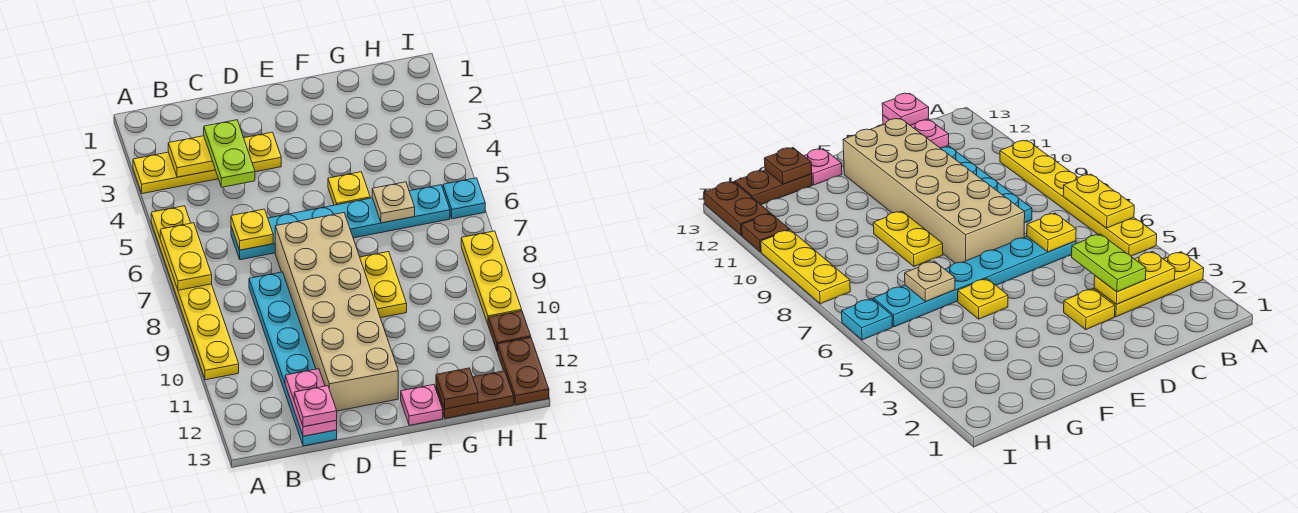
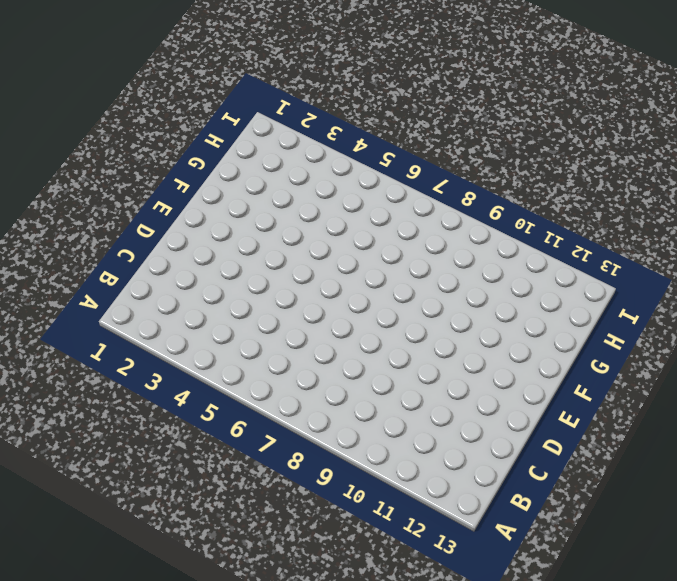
none -> yellow 1x3 plate [133,152,218,194]
none -> yellow 1x6 plate [151,206,239,380]
none -> cyan 1x6 plate [231,185,450,260]

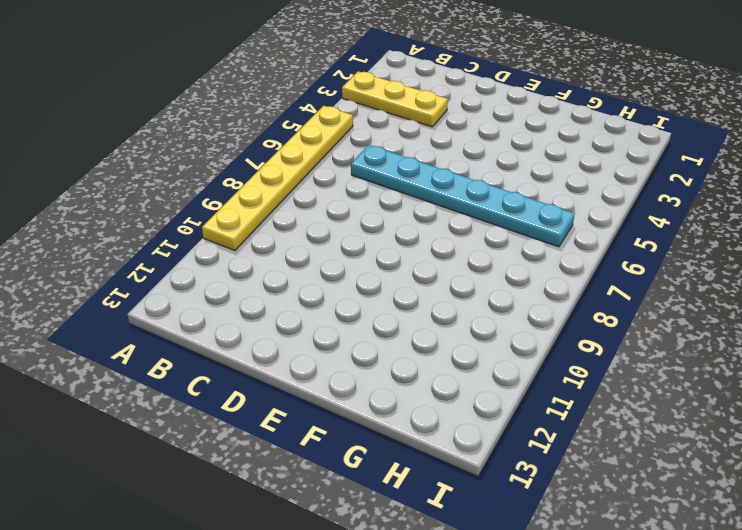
none -> cyan 1x6 plate [249,272,337,446]
none -> yellow 1x1 plate [244,132,281,172]
none -> tan 2x6 brick [275,213,398,411]

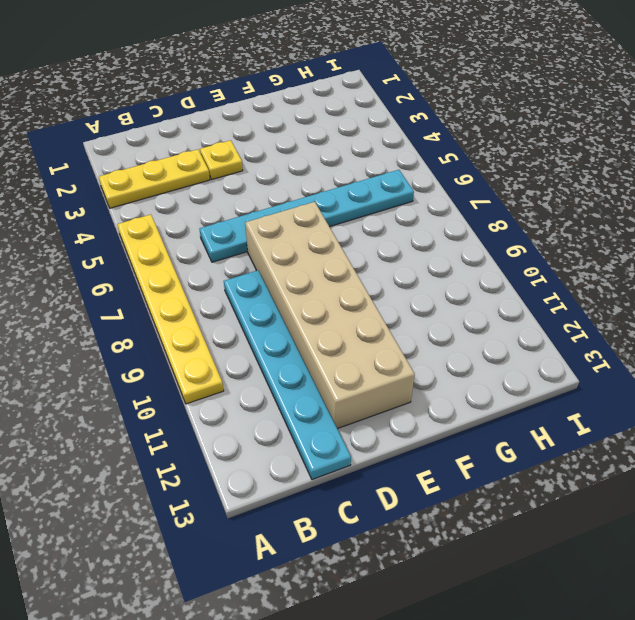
none -> yellow 1x1 plate [328,172,370,205]
none -> yellow 1x2 plate [360,252,407,318]
none -> pink 1x1 plate [401,385,443,425]

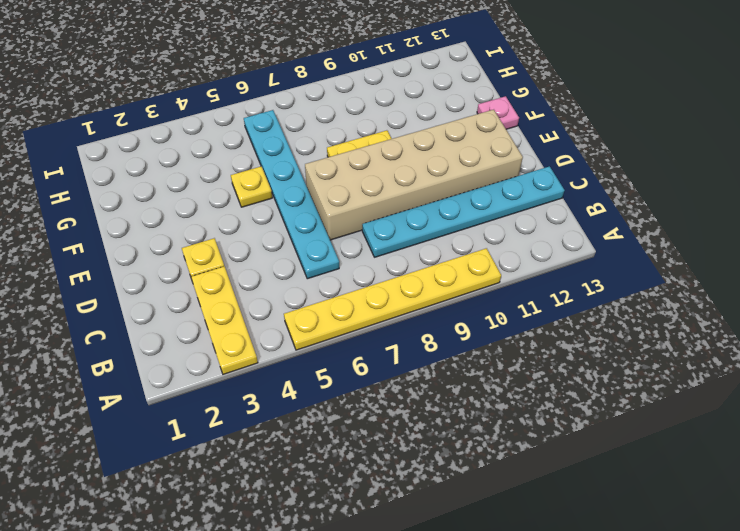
none -> brown 1x2 plate [436,371,514,419]
none -> cyan 1x1 plate [443,178,485,219]
none -> yellow 1x3 plate [461,231,522,324]

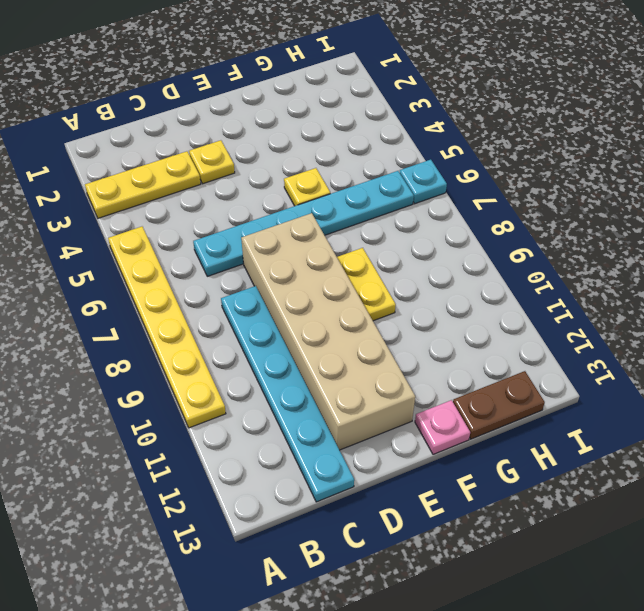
none -> yellow 1x3 plate [461,231,522,324]
none -> brown 1x1 plate [488,311,531,352]
none -> brown 1x2 plate [498,337,549,405]

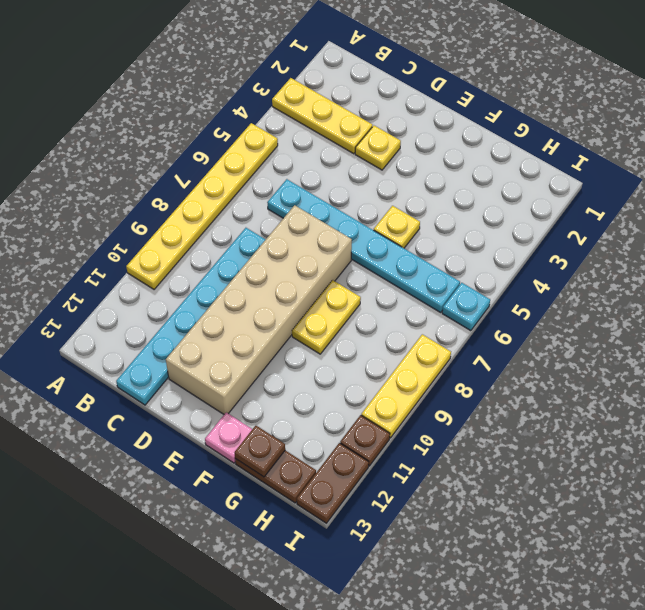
none -> yellow 1x2 plate [160,223,212,290]
none -> yellow 1x2 plate [168,136,215,177]
none -> yellow 1x1 plate [231,209,273,250]

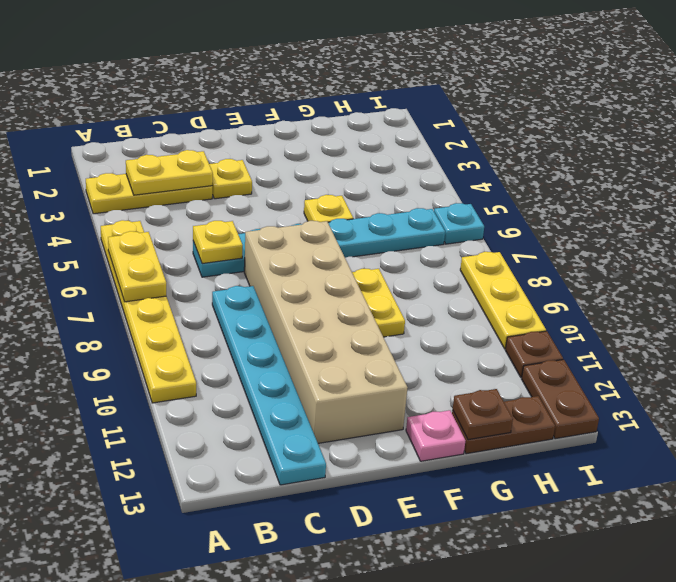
none -> pink 1x2 plate [285,369,337,436]
none -> tan 1x1 plate [372,182,415,223]
none -> lime 1x2 plate [204,120,255,187]

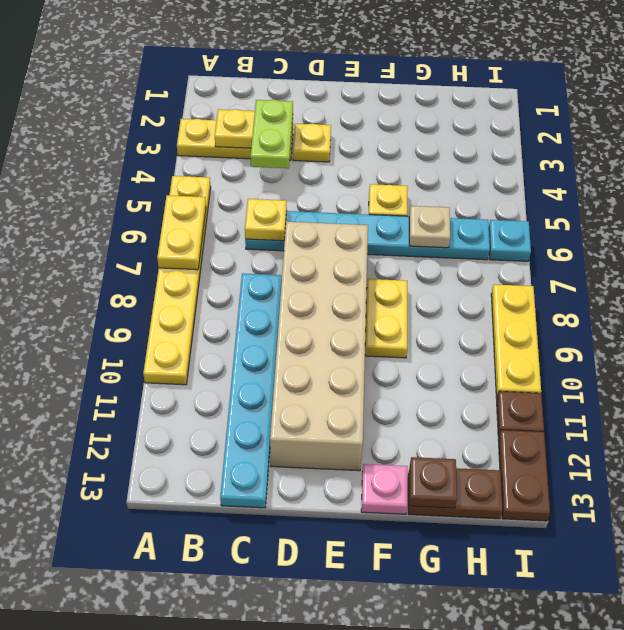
none -> pink 1x2 plate [285,369,337,436]
none -> pink 1x1 plate [294,386,337,427]

